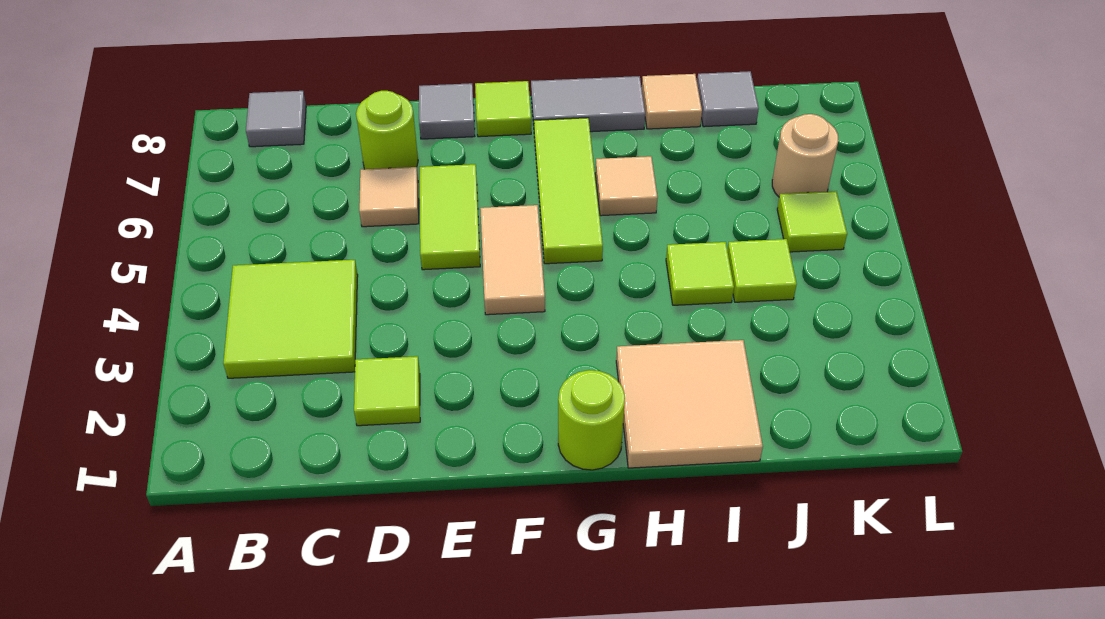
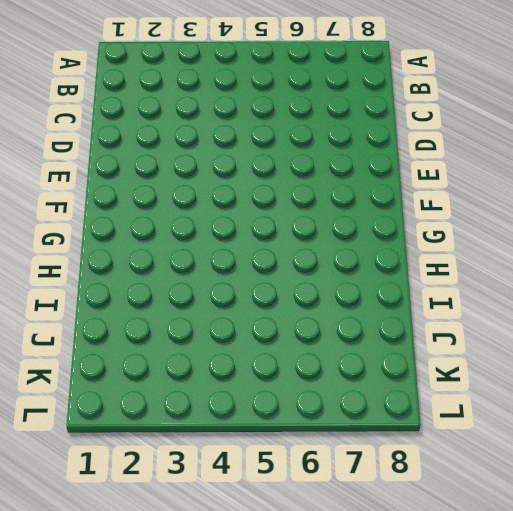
none -> lime 2x2 tile [223,260,358,378]
none -> grey 1x1 tile [246,91,306,147]
none -> lime 1x1 tile [354,356,420,426]

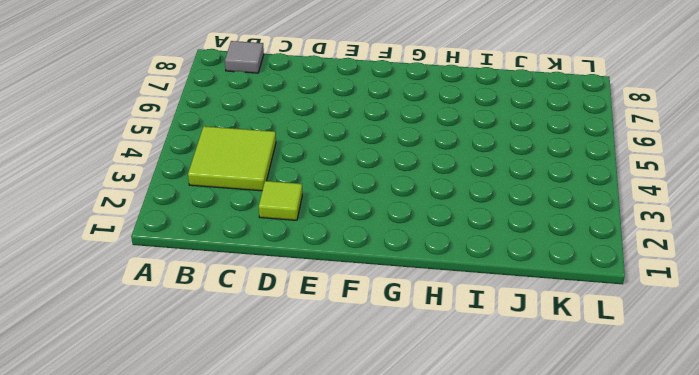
none -> tan 1x1 tile [359,167,419,227]
none -> lime 1x1 round brick [356,91,418,169]
none -> lime 1x2 tile [420,164,480,270]

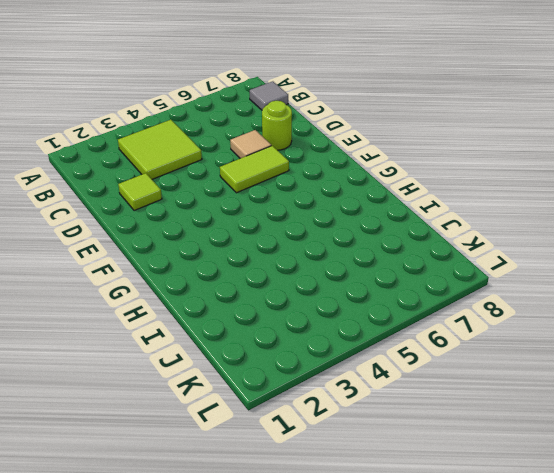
none -> grey 1x1 tile [419,83,475,139]
none -> tan 1x2 tile [480,205,545,315]
none -> lime 1x1 tile [475,81,531,137]

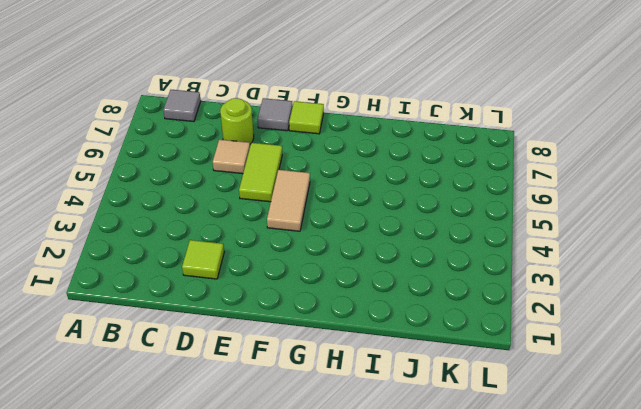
none -> lime 2x2 tile [223,260,358,378]
none -> lime 1x1 round brick [558,370,625,470]
none -> lime 1x3 tile [534,118,603,264]

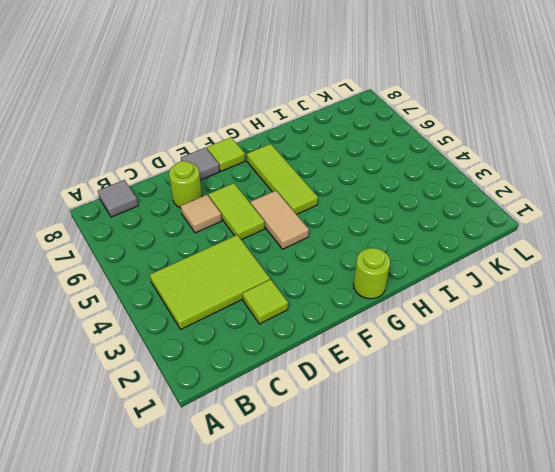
lime 2x3 tile [150,235,270,329] -> lime 2x2 tile [223,260,358,378]
none -> grey 1x2 tile [531,76,645,132]
none -> tan 2x2 tile [616,340,763,468]
none -> tan 1x1 tile [595,156,658,216]

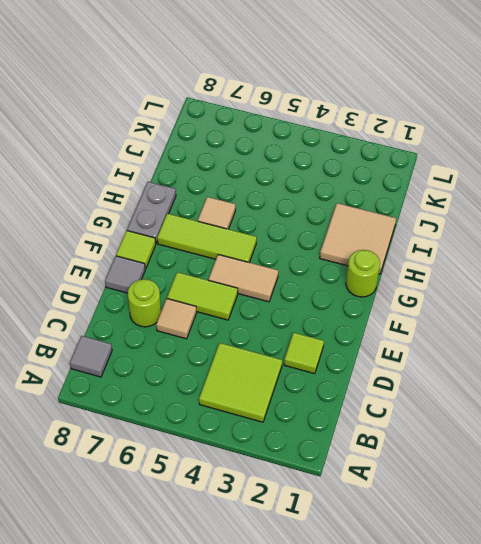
grey 1x2 plate [127,182,176,243] -> grey 1x2 tile [531,76,645,132]
none -> lime 1x1 tile [666,242,734,305]
none -> tan 1x1 tile [642,74,702,129]
none -> lime 1x1 tile [727,239,797,302]

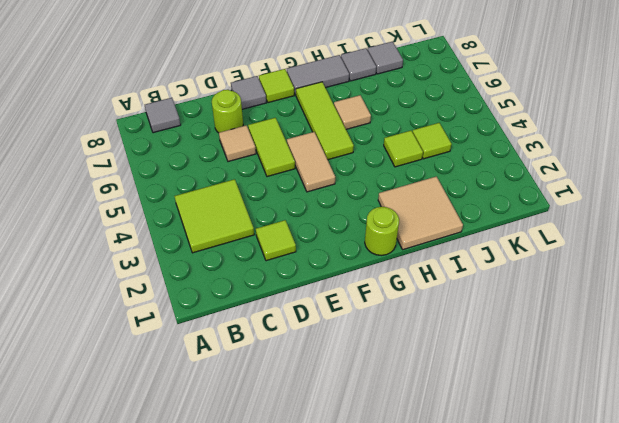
grey 1x1 tile [341,48,376,81] -> tan 1x1 tile [642,74,702,129]
none -> lime 1x1 tile [777,191,847,252]
none -> tan 1x1 round brick [772,114,838,197]

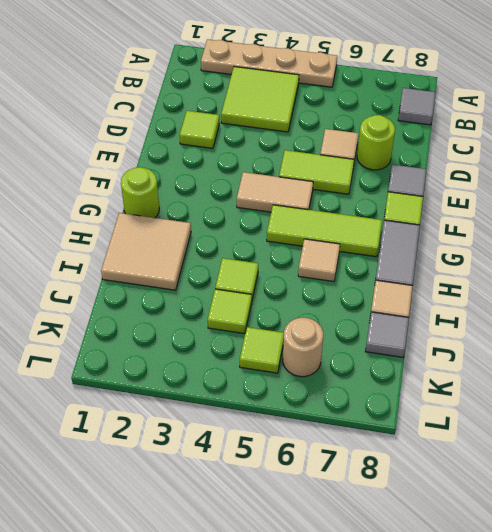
tan 1x4 plate [201,39,337,87] -> none

